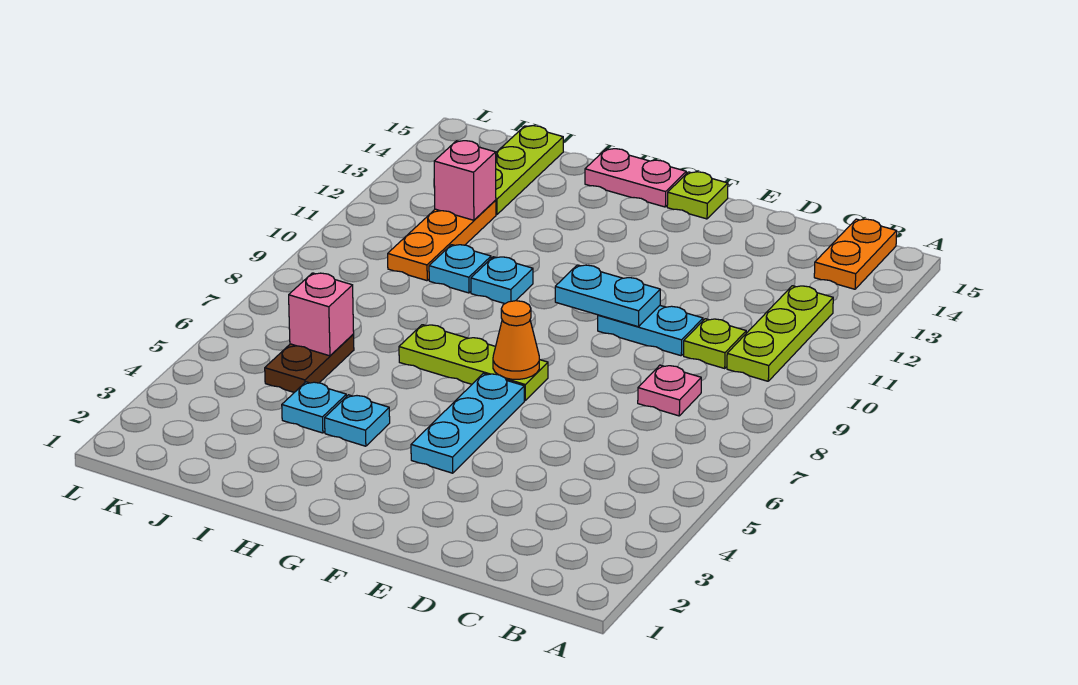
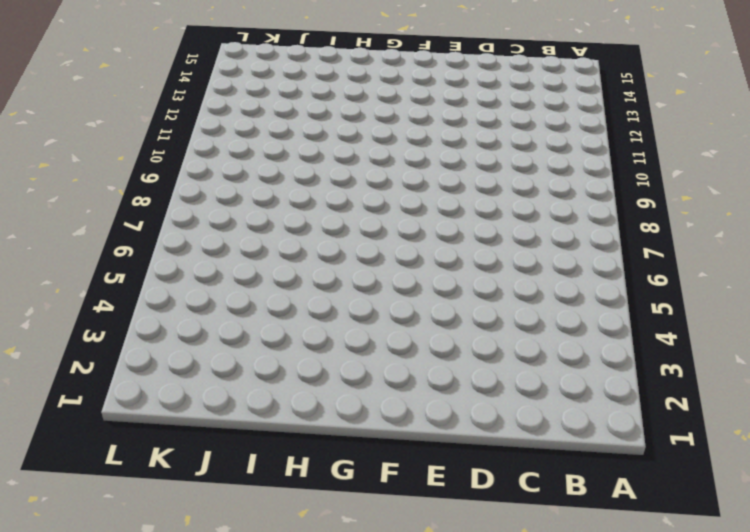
none -> lime 1x3 plate [727,286,833,381]
none -> orange 1x2 plate [814,219,897,289]
none -> pink 1x1 plate [638,365,701,416]

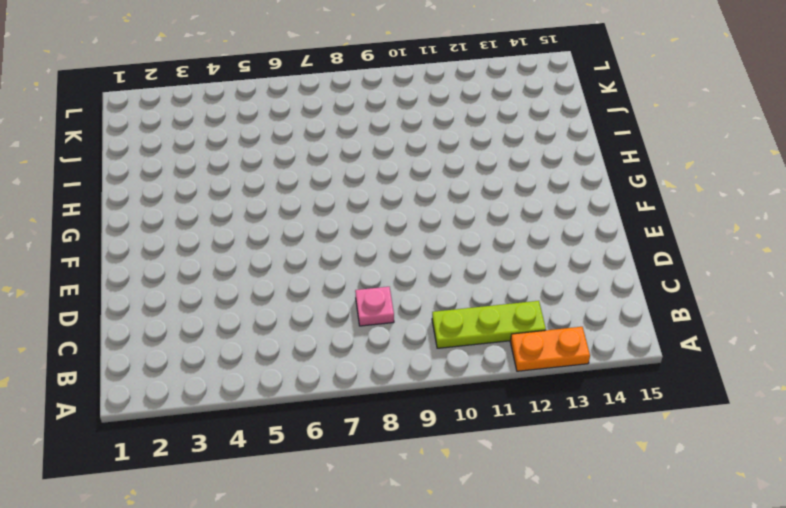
orange 1x2 plate [510,327,590,371] -> orange 1x2 plate moved to [814,219,897,289]
none -> lime 1x1 plate [684,319,746,368]
none -> cyan 1x2 plate [598,306,703,356]
none -> cyan 1x3 plate [411,373,524,473]

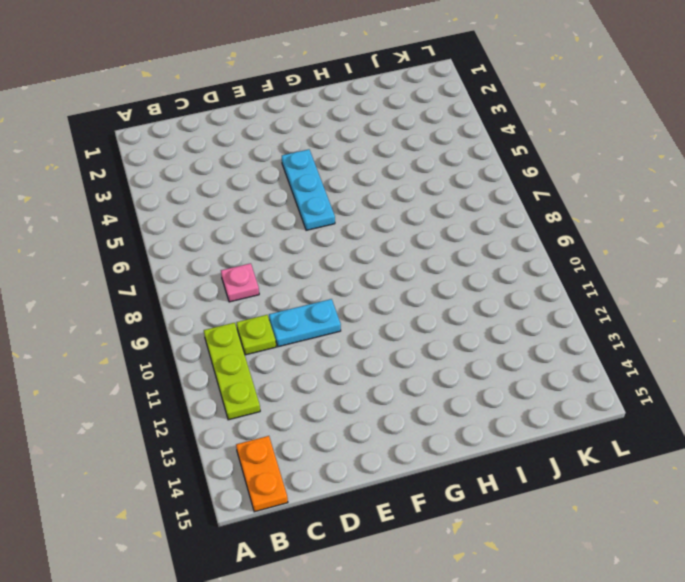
none -> lime 1x3 plate [399,325,548,400]
none -> lime 1x1 plate [667,172,728,219]
none -> pink 1x2 plate [585,149,686,207]

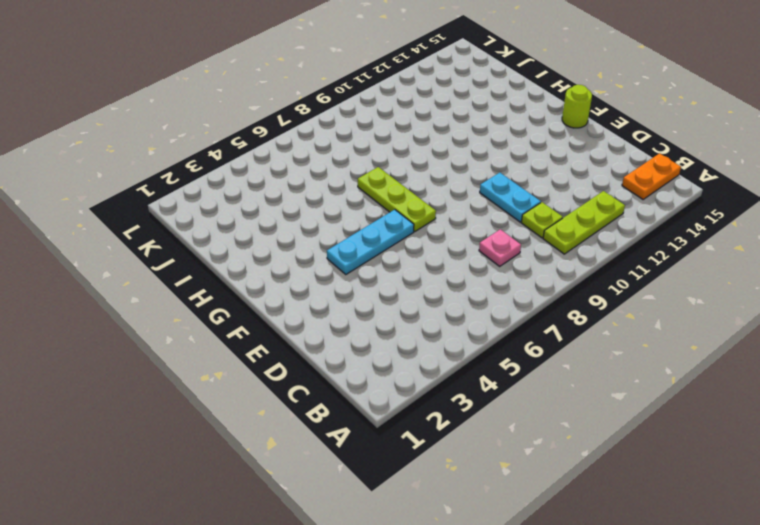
lime 1x1 round brick [562,85,592,128] -> lime 1x1 plate [667,172,728,219]
none -> pink 1x2 plate [585,149,686,207]
none -> cyan 1x1 plate [325,395,390,446]
none -> cyan 1x1 plate [471,257,533,304]

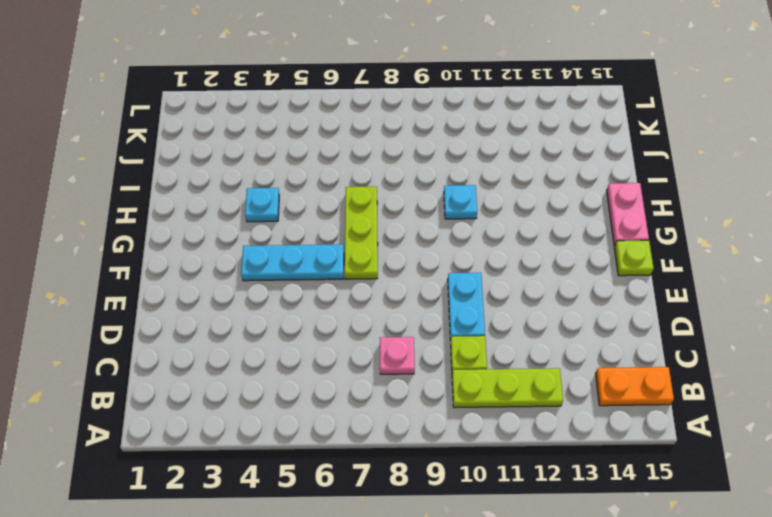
none -> cyan 1x1 plate [282,382,346,433]
none -> cyan 1x1 plate [429,245,491,293]
none -> brown 1x2 plate [265,335,354,392]

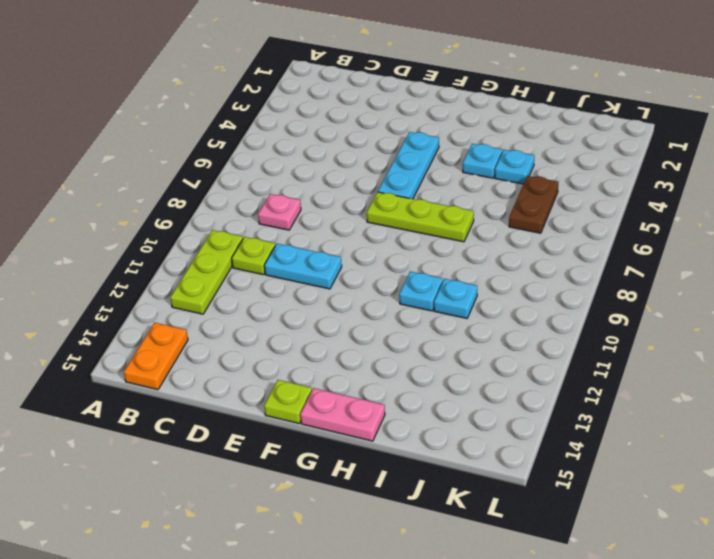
none -> orange 1x3 plate [388,200,496,281]
none -> lime 1x3 plate [496,126,563,215]
none -> cyan 1x2 plate [555,265,660,327]

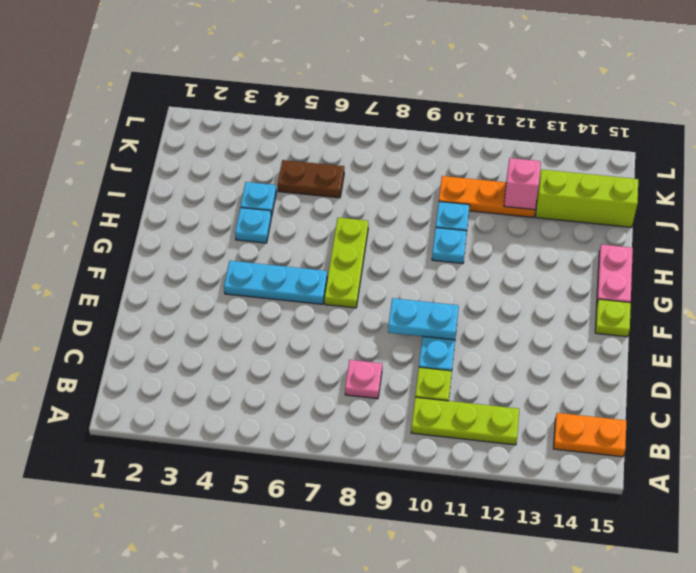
cyan 1x2 plate [388,298,459,340] -> cyan 1x2 plate turned to [555,265,660,327]
lime 1x3 brick [536,170,638,227] -> lime 1x3 plate [496,126,563,215]
none -> orange 1x1 cone [493,301,540,379]
none -> pink 1x1 brick [289,273,354,356]

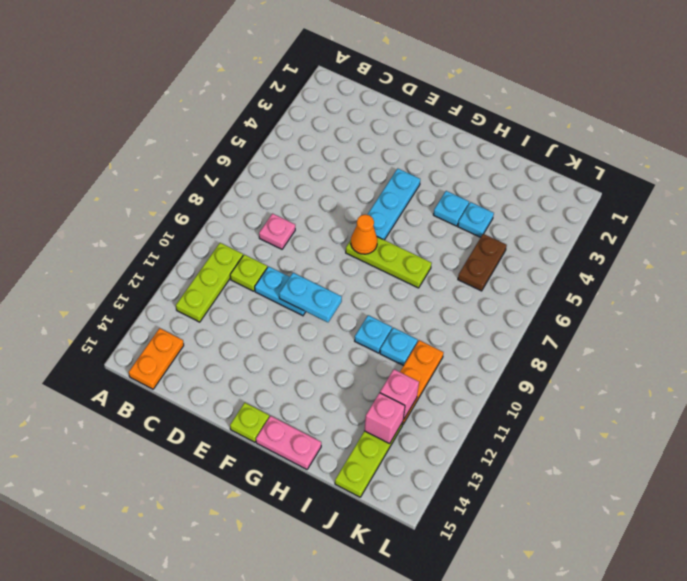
pink 1x1 brick [364,393,405,444] -> pink 1x1 brick moved to [289,273,354,356]

